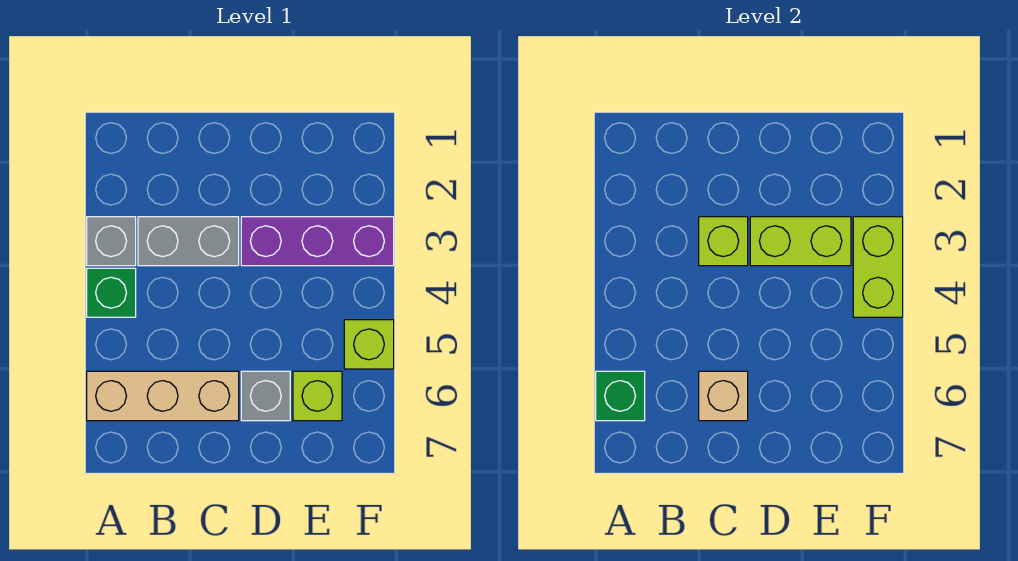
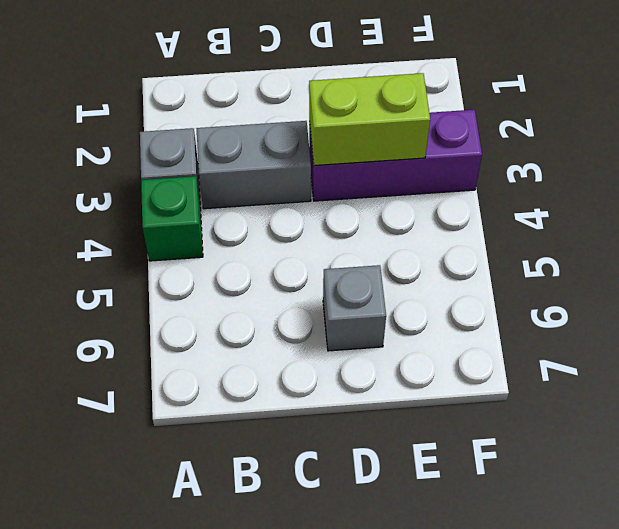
none -> tan 1x3 brick [87,371,239,421]
none -> lime 1x1 brick [293,371,342,421]
none -> lime 1x1 brick [344,320,394,369]

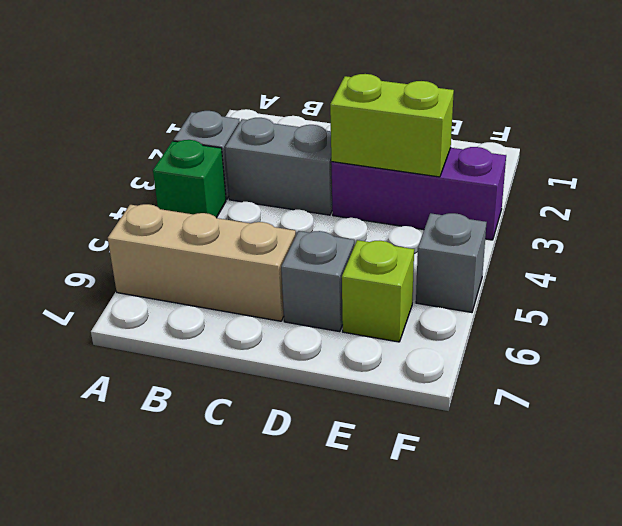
grey 1x1 brick [416,213,487,312] -> lime 1x1 brick [344,320,394,369]
none -> green 1x1 brick [596,371,645,421]
none -> lime 1x1 brick [699,217,748,266]
none -> tan 1x1 brick [699,371,748,421]

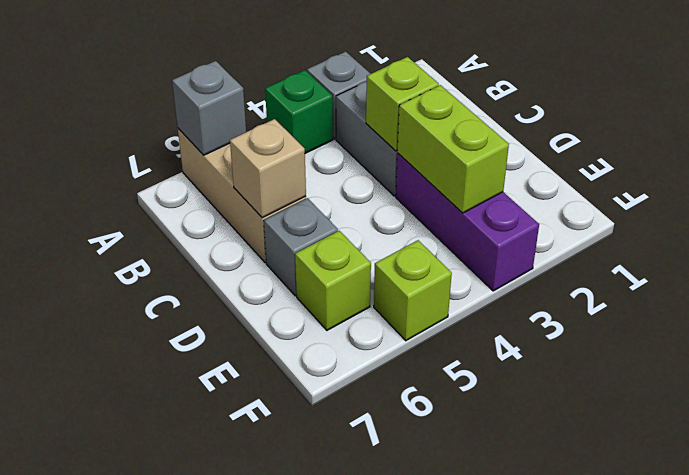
grey 1x1 brick [172,61,246,155] -> green 1x1 brick [596,371,645,421]
none -> lime 1x2 brick [853,217,903,317]

